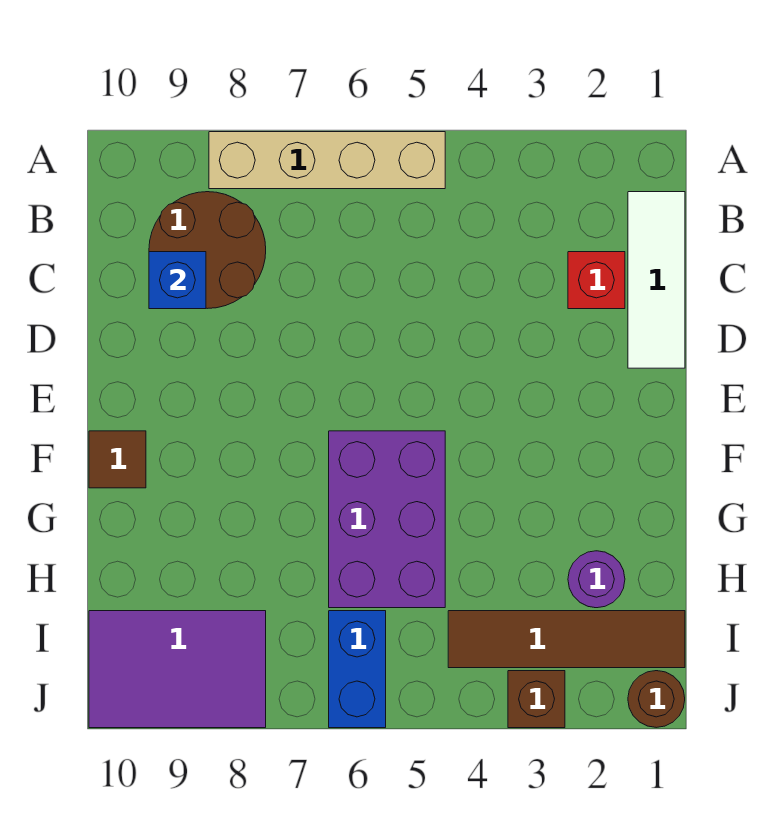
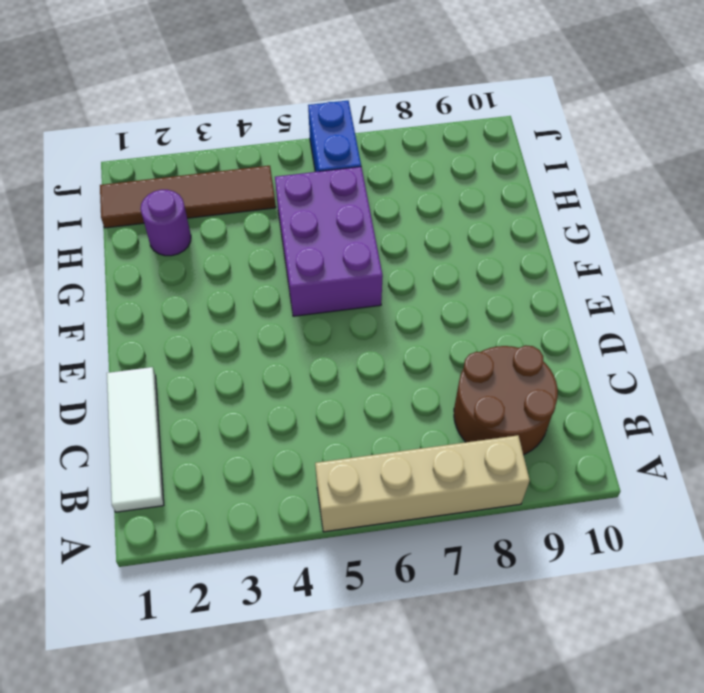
none -> red 1x1 brick [568,252,625,309]
none -> brown 1x1 tile [89,431,146,488]
none -> purple 2x3 tile [89,611,266,728]

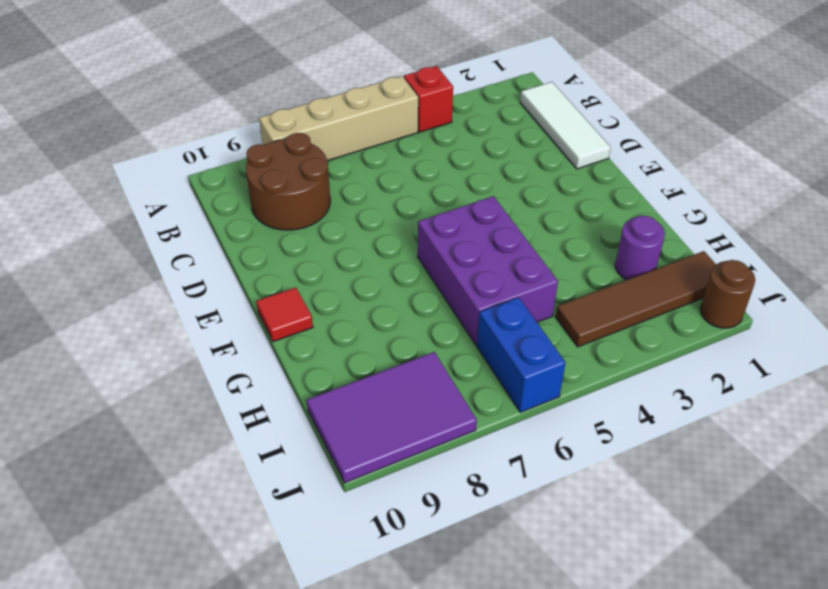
red 1x1 brick [404,66,453,132] -> red 1x1 brick moved to [568,252,625,309]
red 1x1 tile [256,287,313,342] -> brown 1x1 tile [89,431,146,488]
none -> brown 1x1 brick [508,671,565,728]
none -> blue 1x1 brick [149,252,206,309]

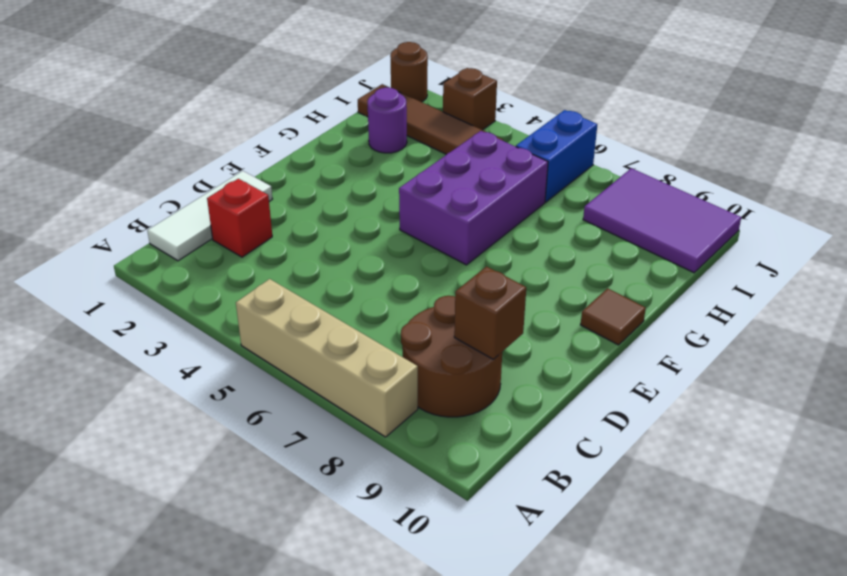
brown 1x1 brick [454,266,526,359] -> blue 1x1 brick [149,252,206,309]

